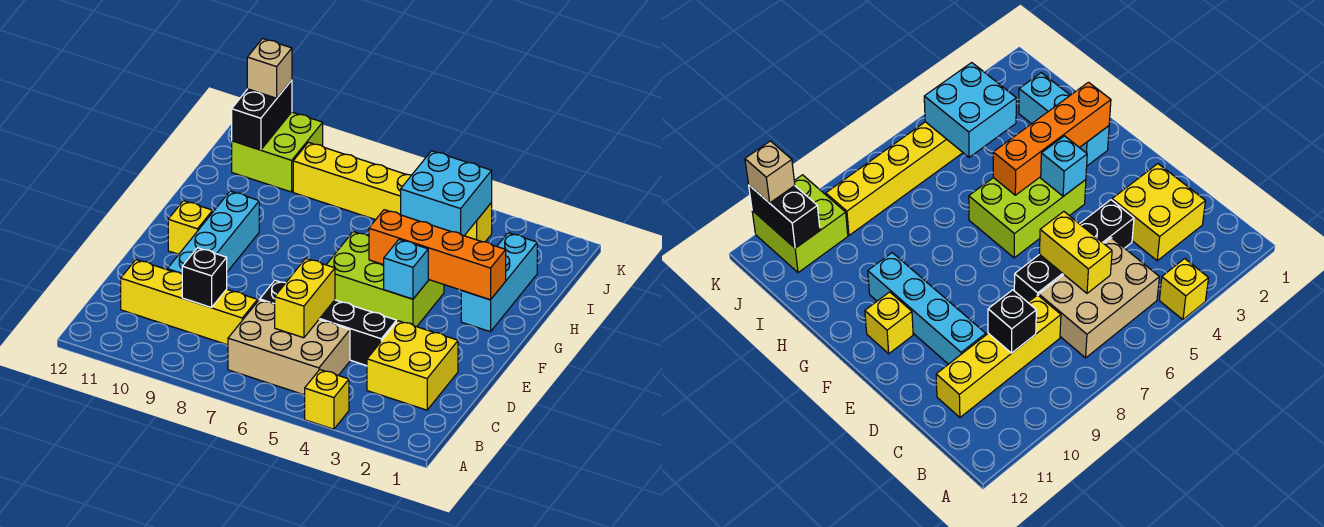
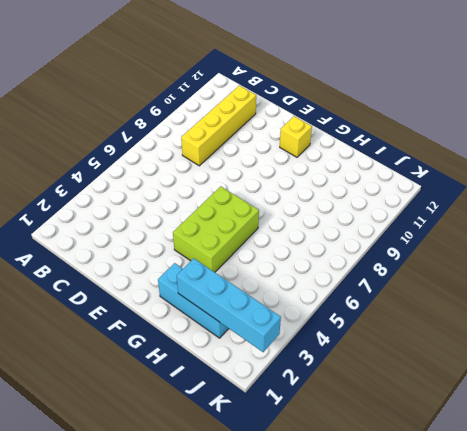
cyan 1x4 brick [177,258,281,352] -> cyan 1x4 brick moved to [167,191,259,274]
none -> yellow 1x1 brick [305,370,349,429]
none -> tan 2x3 brick [228,300,350,395]
none -> yellow 2x2 brick [367,321,458,410]

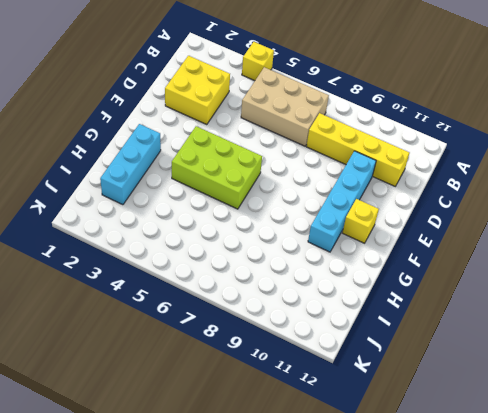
none -> black 1x4 brick [260,280,397,366]
none -> yellow 1x6 brick [293,142,492,242]
none -> lime 2x2 brick [232,112,323,192]

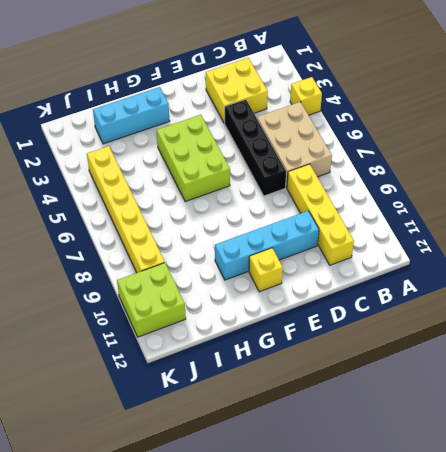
none -> yellow 1x2 brick [275,259,335,338]
none -> black 1x1 brick [182,248,227,307]
none -> cyan 1x1 brick [384,239,428,299]

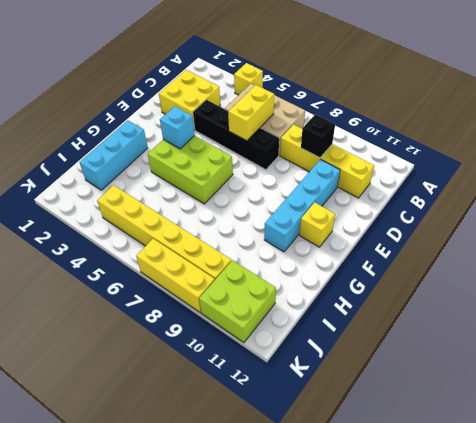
yellow 1x3 brick [136,239,215,312] -> none
none -> orange 1x4 brick [369,210,506,300]
none -> cyan 2x2 brick [401,151,492,236]
none -> black 1x2 brick [232,80,292,150]

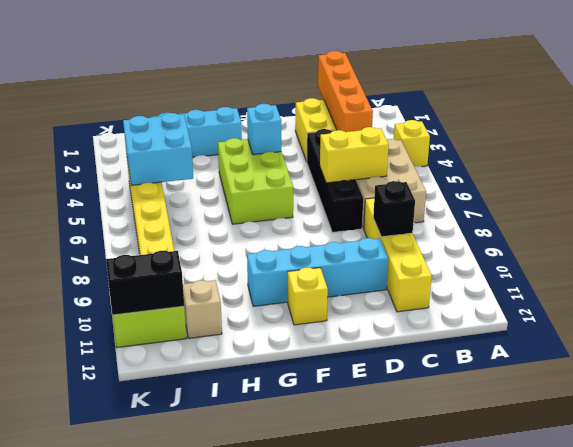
orange 1x4 brick [318,51,373,132] -> orange 1x4 brick moved to [369,210,506,300]
tan 1x1 brick [183,280,222,338] -> tan 1x1 brick moved to [247,39,292,98]

